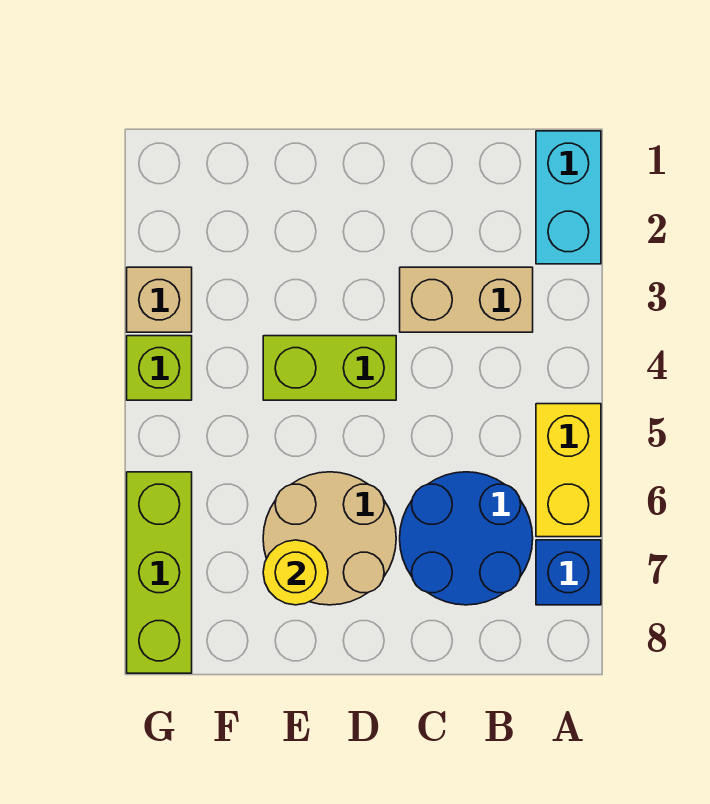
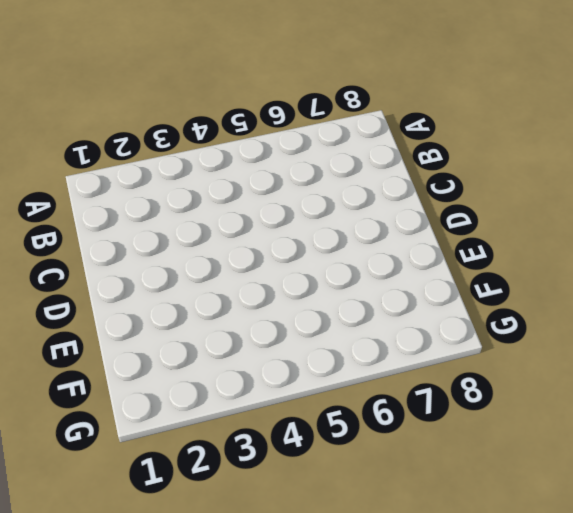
none -> cyan 1x2 brick [536,131,601,264]
none -> yellow 1x2 brick [536,404,601,537]

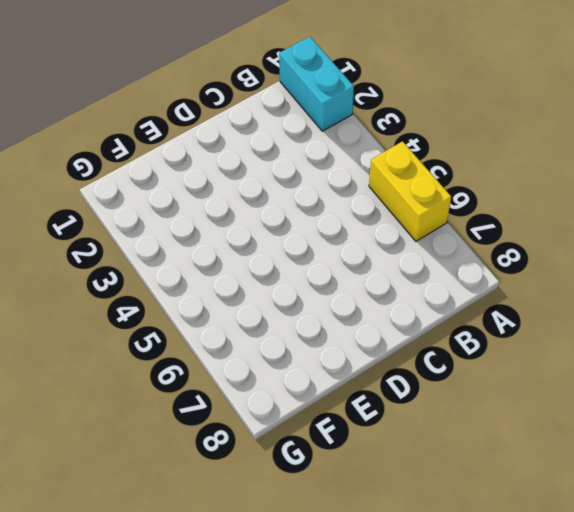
none -> blue 1x1 brick [536,540,601,605]
none -> tan 1x2 brick [400,267,533,332]

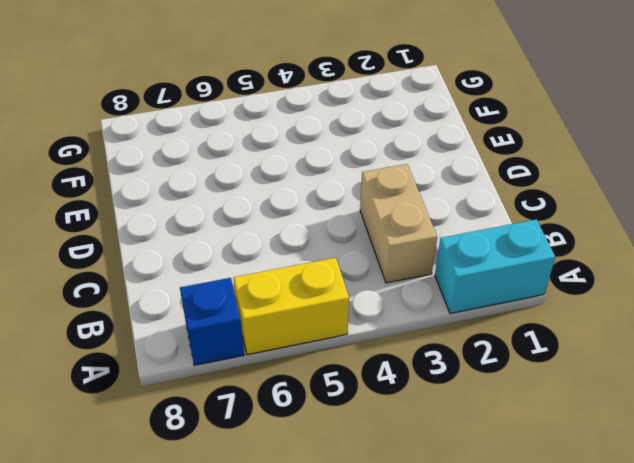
none -> blue 2x2 round brick [400,472,533,605]
none -> lime 1x2 brick [263,336,396,400]

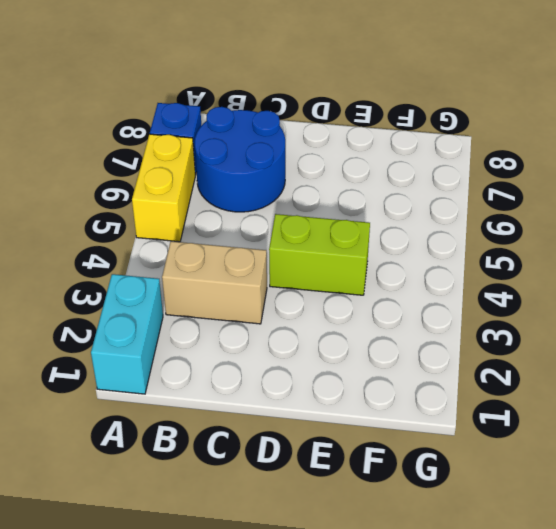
none -> tan 2x2 round brick [263,472,396,605]
none -> tan 1x1 brick [127,267,192,332]

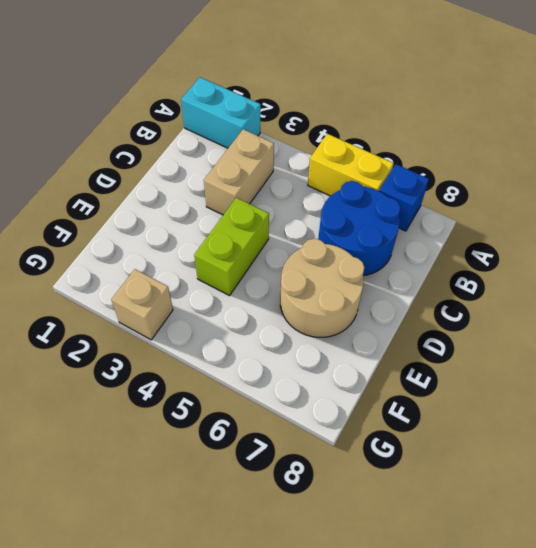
none -> lime 1x1 brick [127,336,192,400]
none -> lime 1x3 brick [127,472,192,673]

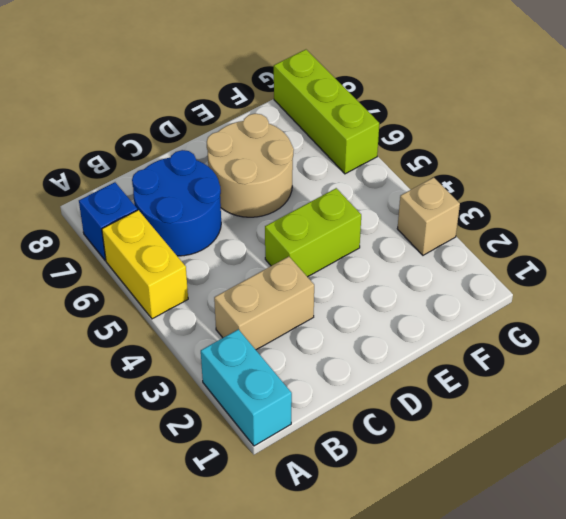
none -> lime 1x1 brick [127,336,192,400]
none -> yellow 1x1 round brick [263,540,328,605]

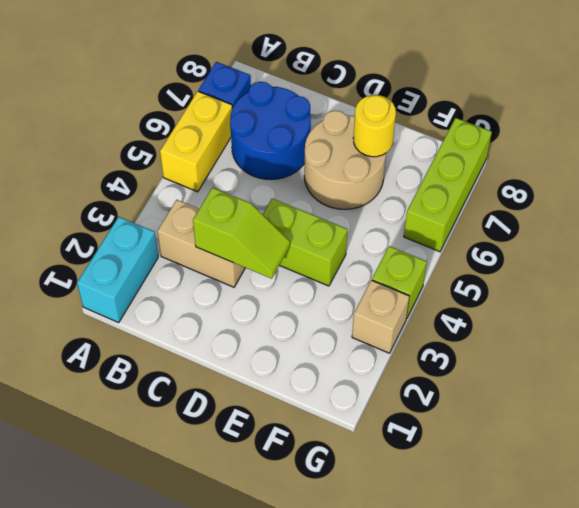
lime 1x2 slope [193,188,290,279] -> none

